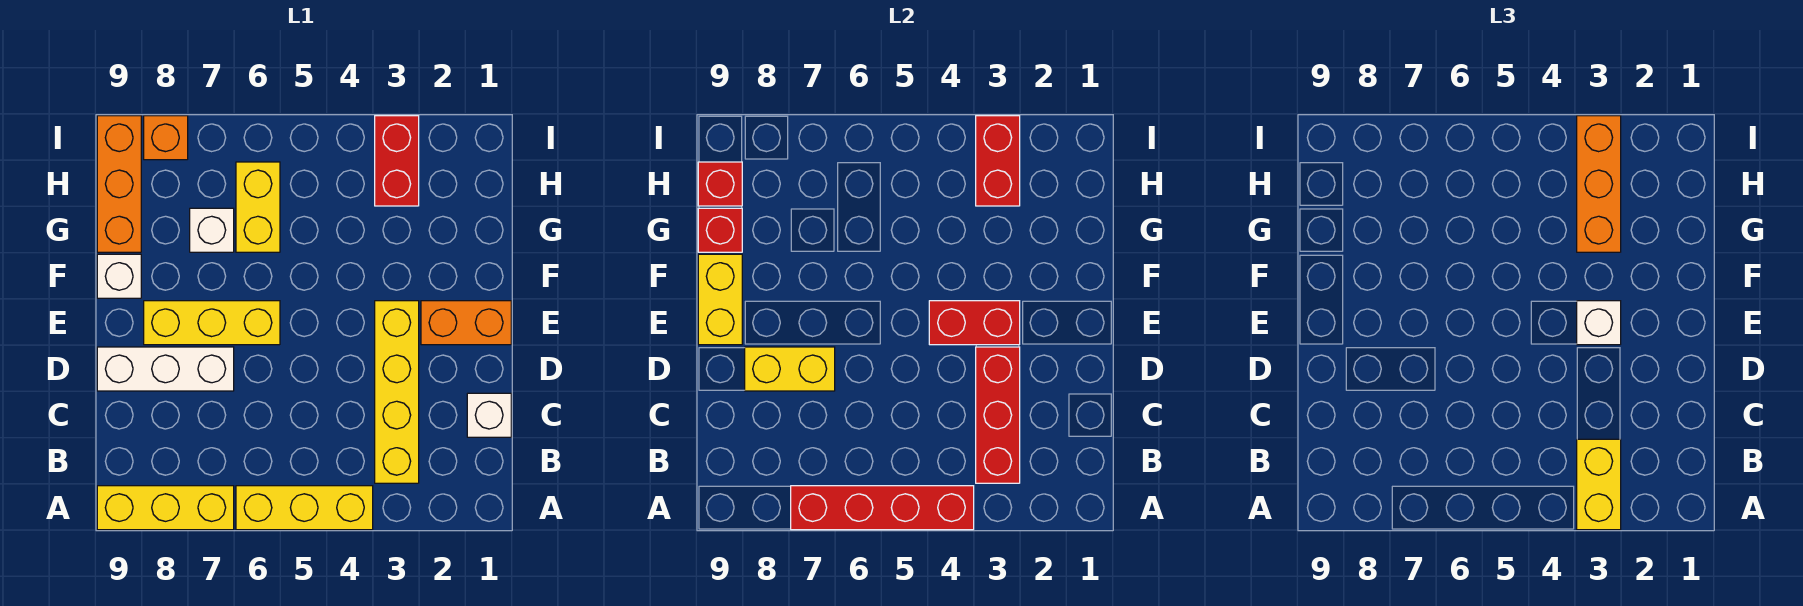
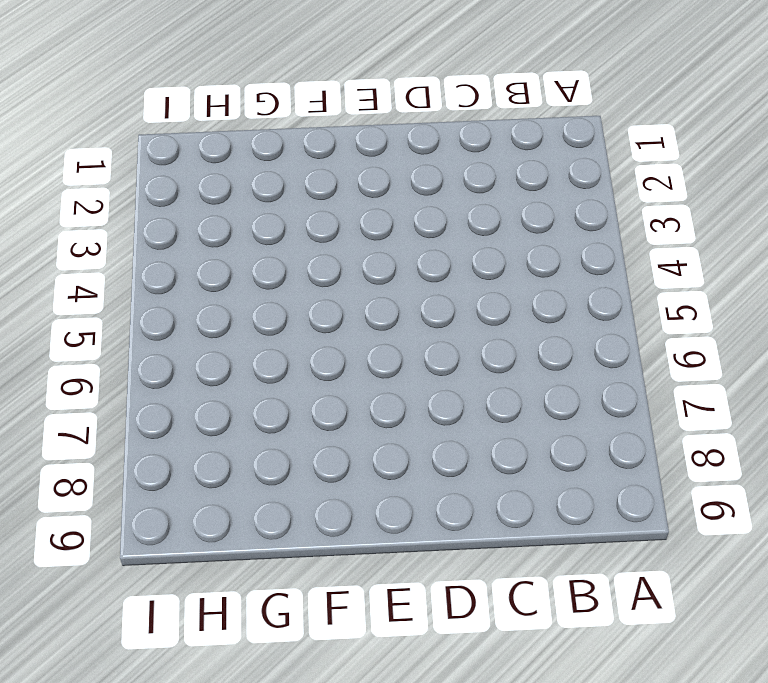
none -> yellow 1x3 brick [236,486,373,530]
none -> yellow 1x3 brick [97,486,234,530]
none -> yellow 1x4 brick [375,301,419,483]

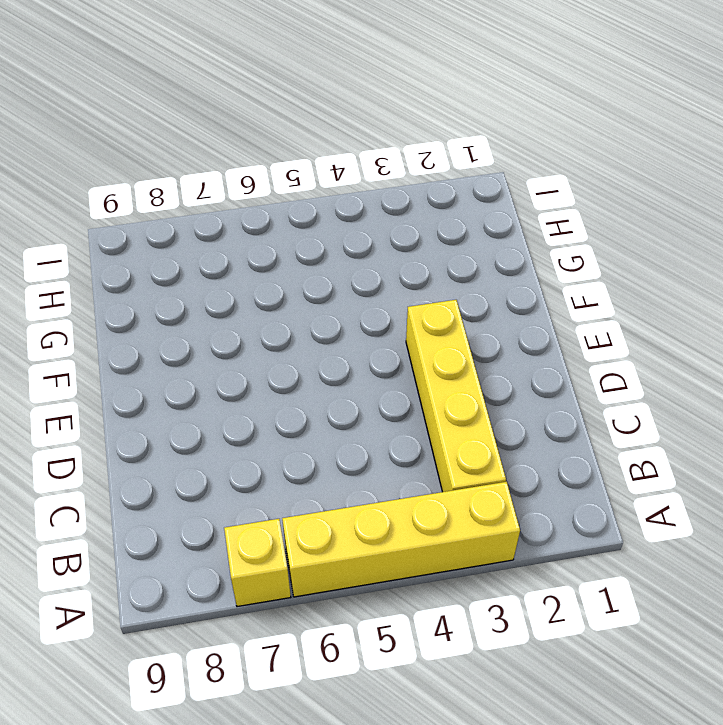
yellow 1x4 brick [282,482,520,597] -> yellow 1x3 brick [236,486,373,530]
yellow 1x1 brick [224,519,291,607] -> yellow 1x3 brick [97,486,234,530]
none -> white 1x1 brick [467,393,511,437]
none -> white 1x3 brick [97,347,234,391]
none -> orange 1x2 brick [421,301,511,345]

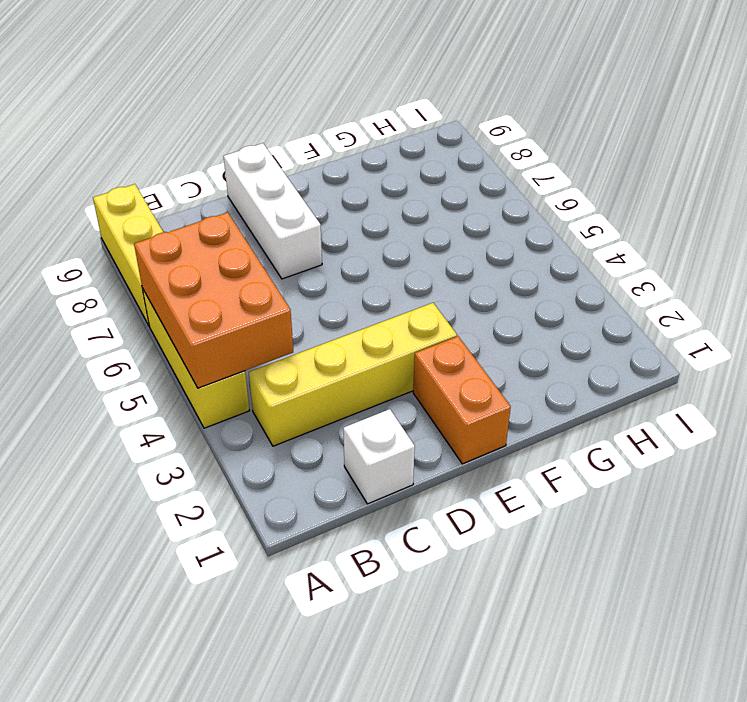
orange 2x3 brick [134,212,293,388] -> red 1x4 brick [791,486,974,530]
none -> yellow 1x3 brick [144,301,280,345]
none -> white 1x1 brick [97,254,141,298]
none -> yellow 1x2 brick [236,162,280,252]

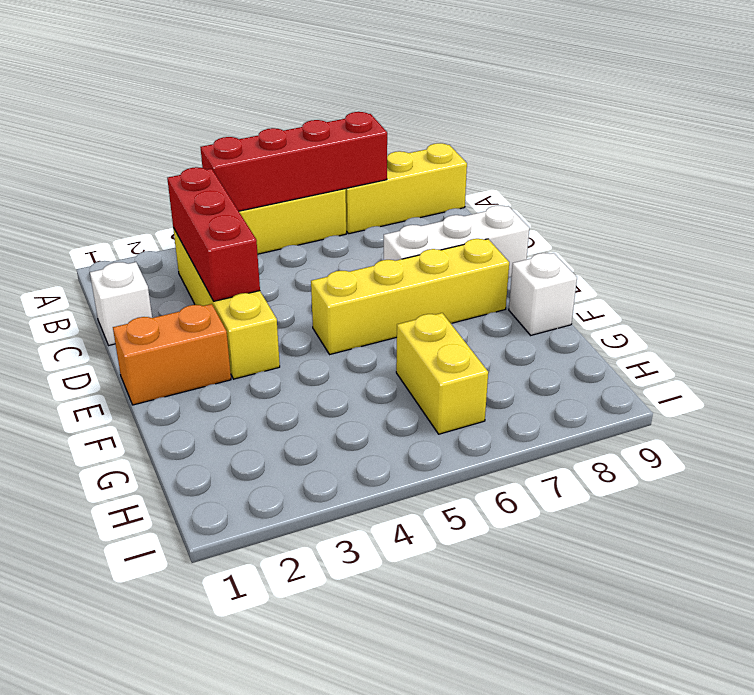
yellow 1x4 brick [311,239,509,354] -> yellow 1x3 brick [144,301,280,345]
none -> white 1x1 brick [190,208,234,252]
none -> orange 1x3 brick [97,116,141,252]
none -> red 1x2 brick [375,116,419,206]

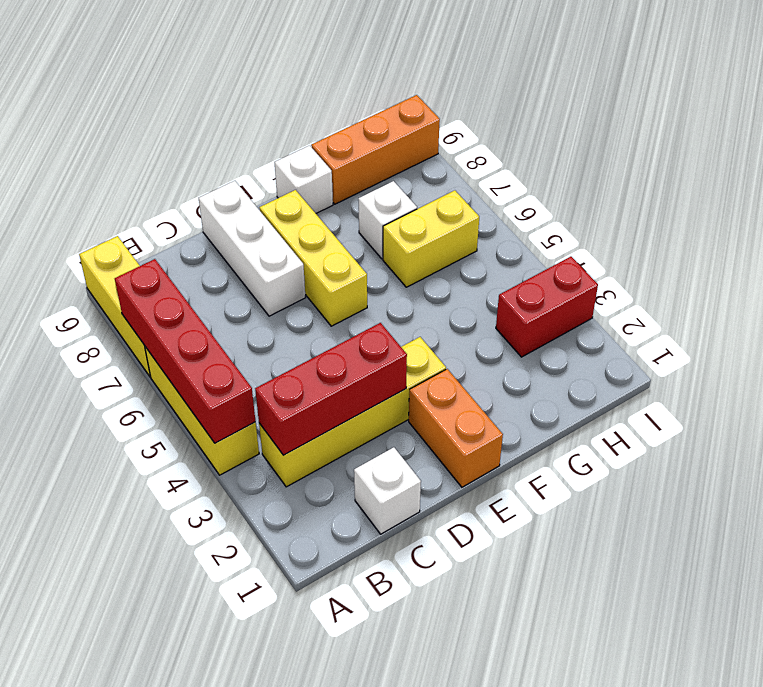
none -> orange 1x1 brick [144,116,188,160]
none -> yellow 1x2 brick [745,347,835,391]
none -> red 1x2 brick [929,301,1020,345]

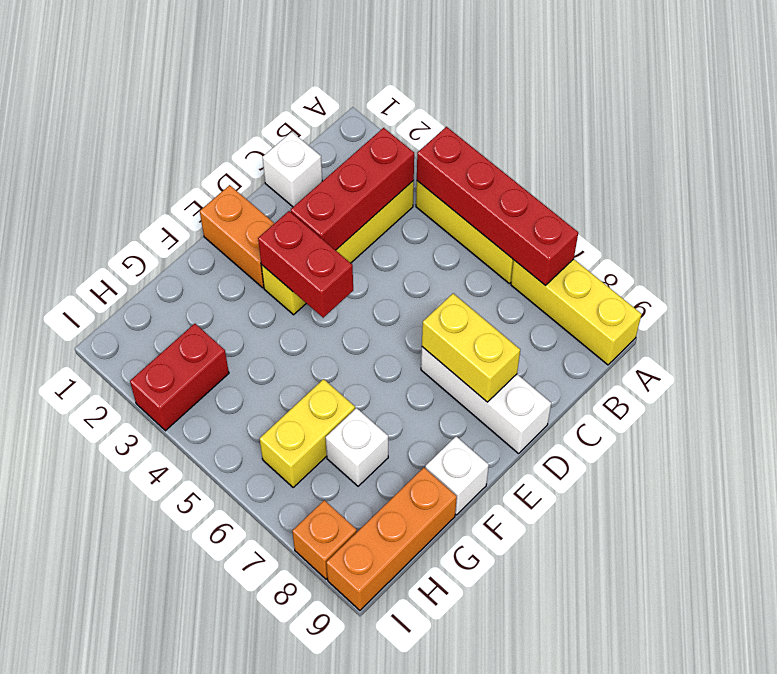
none -> yellow 1x3 brick [144,301,280,345]
none -> yellow 1x2 brick [698,254,742,345]
none -> red 1x1 brick [698,208,742,252]

